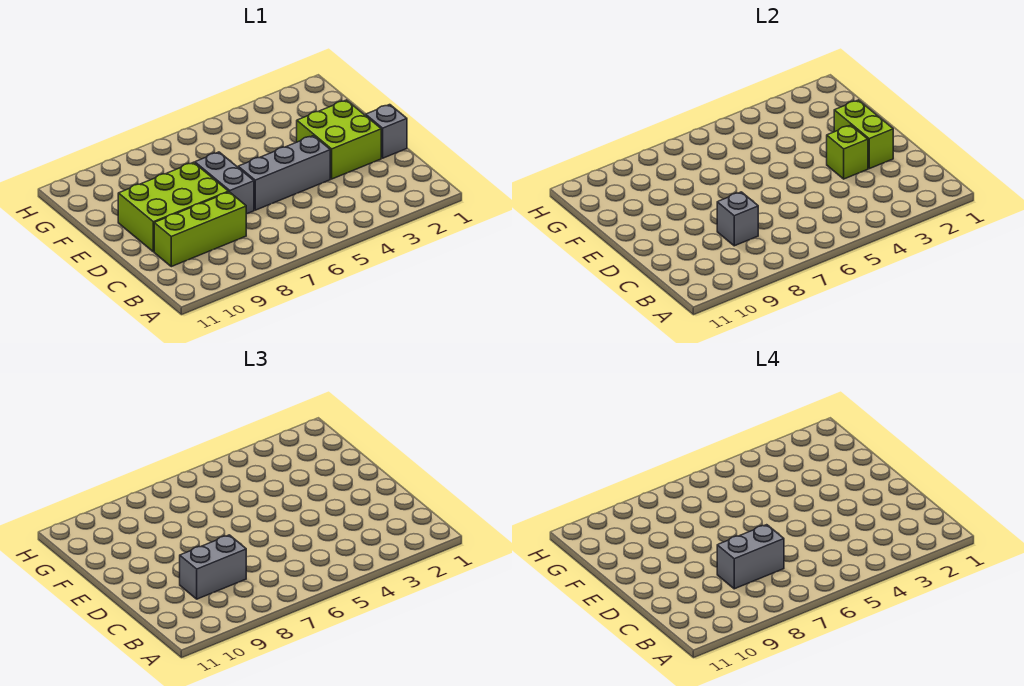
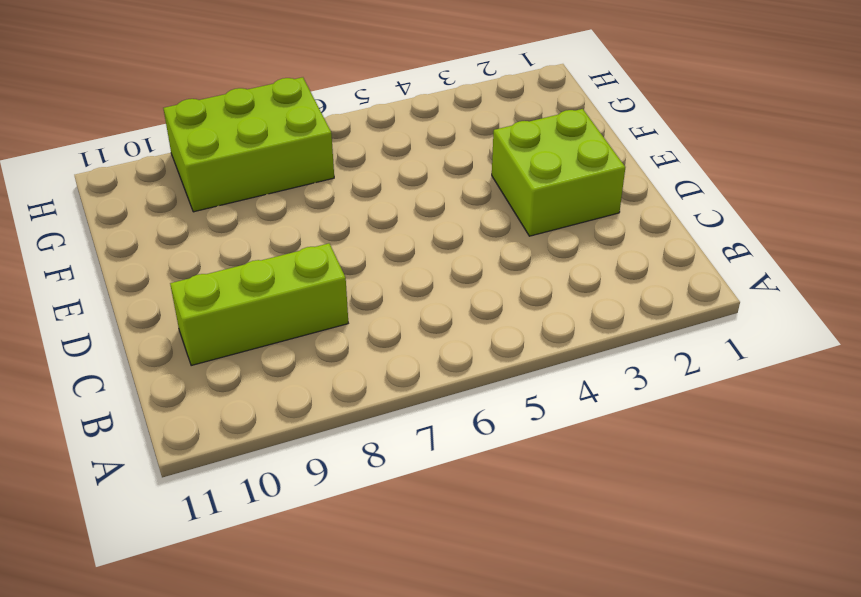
lime 2x3 brick [163,77,334,212] -> lime 2x3 brick moved to [118,162,229,252]
none -> grey 1x1 brick [366,105,407,158]
none -> grey 1x3 brick [238,136,330,210]

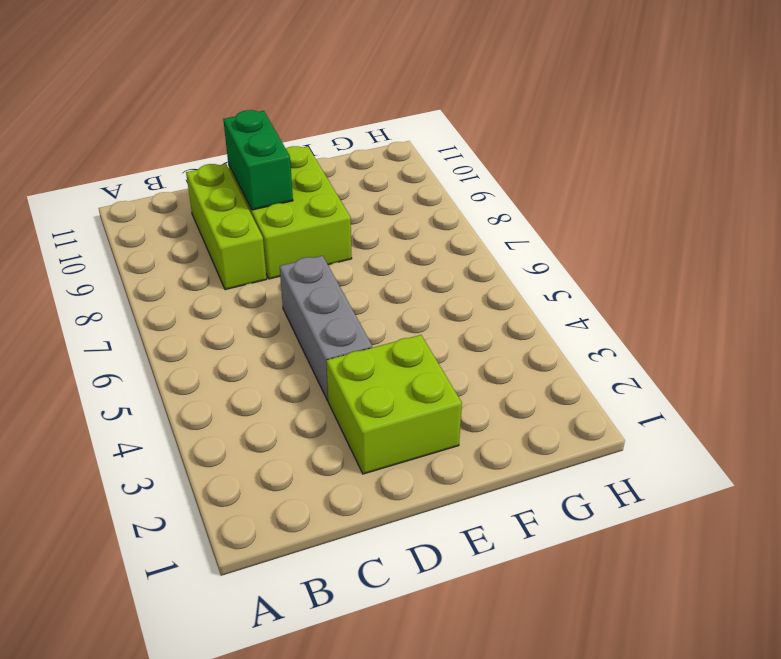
green 1x2 brick [223,110,293,210] -> none
none -> grey 1x1 brick [366,105,407,158]
none -> grey 1x2 brick [195,152,254,214]

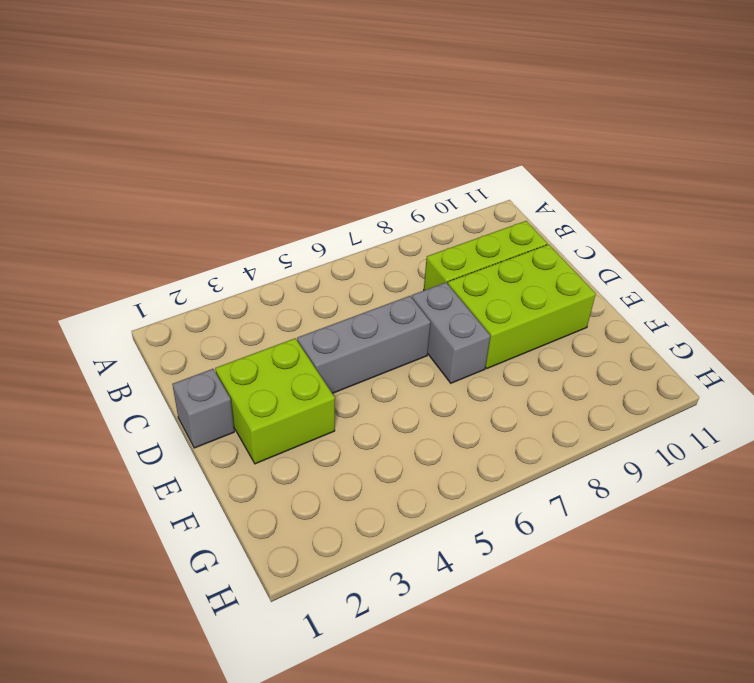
none -> grey 1x1 brick [717,192,758,246]
none -> lime 1x2 brick [834,100,893,169]

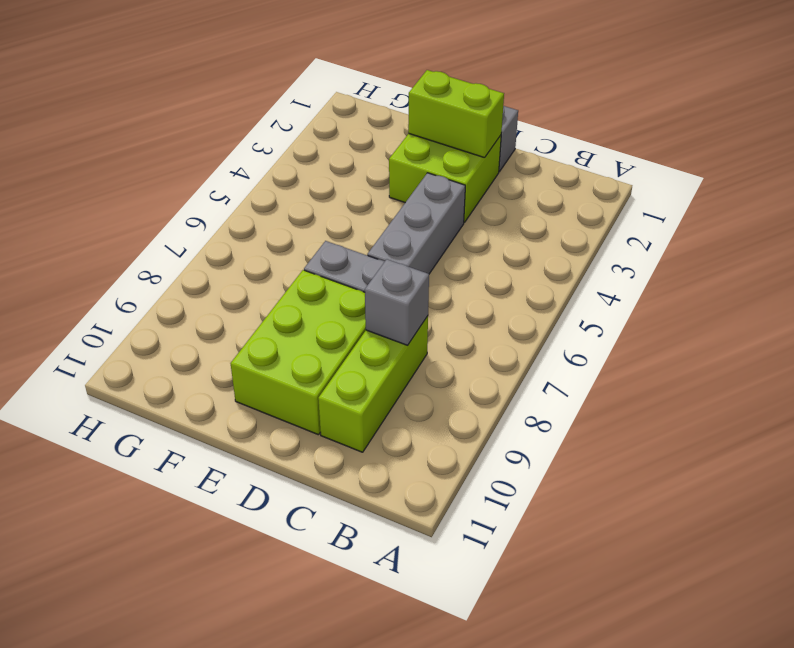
none -> lime 1x1 brick [827,125,868,179]
none -> grey 1x2 brick [180,535,246,599]

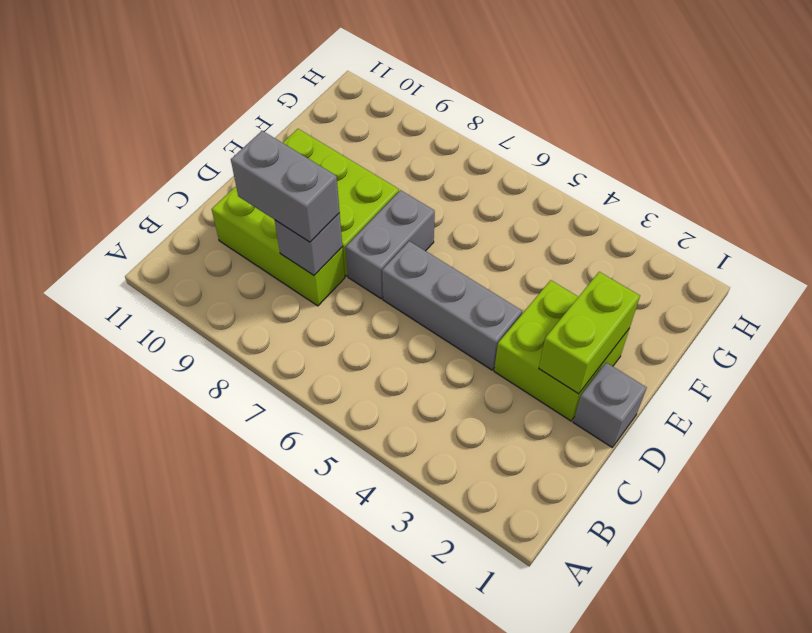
none -> lime 1x1 brick [827,125,868,179]
none -> grey 1x2 brick [717,525,784,589]

